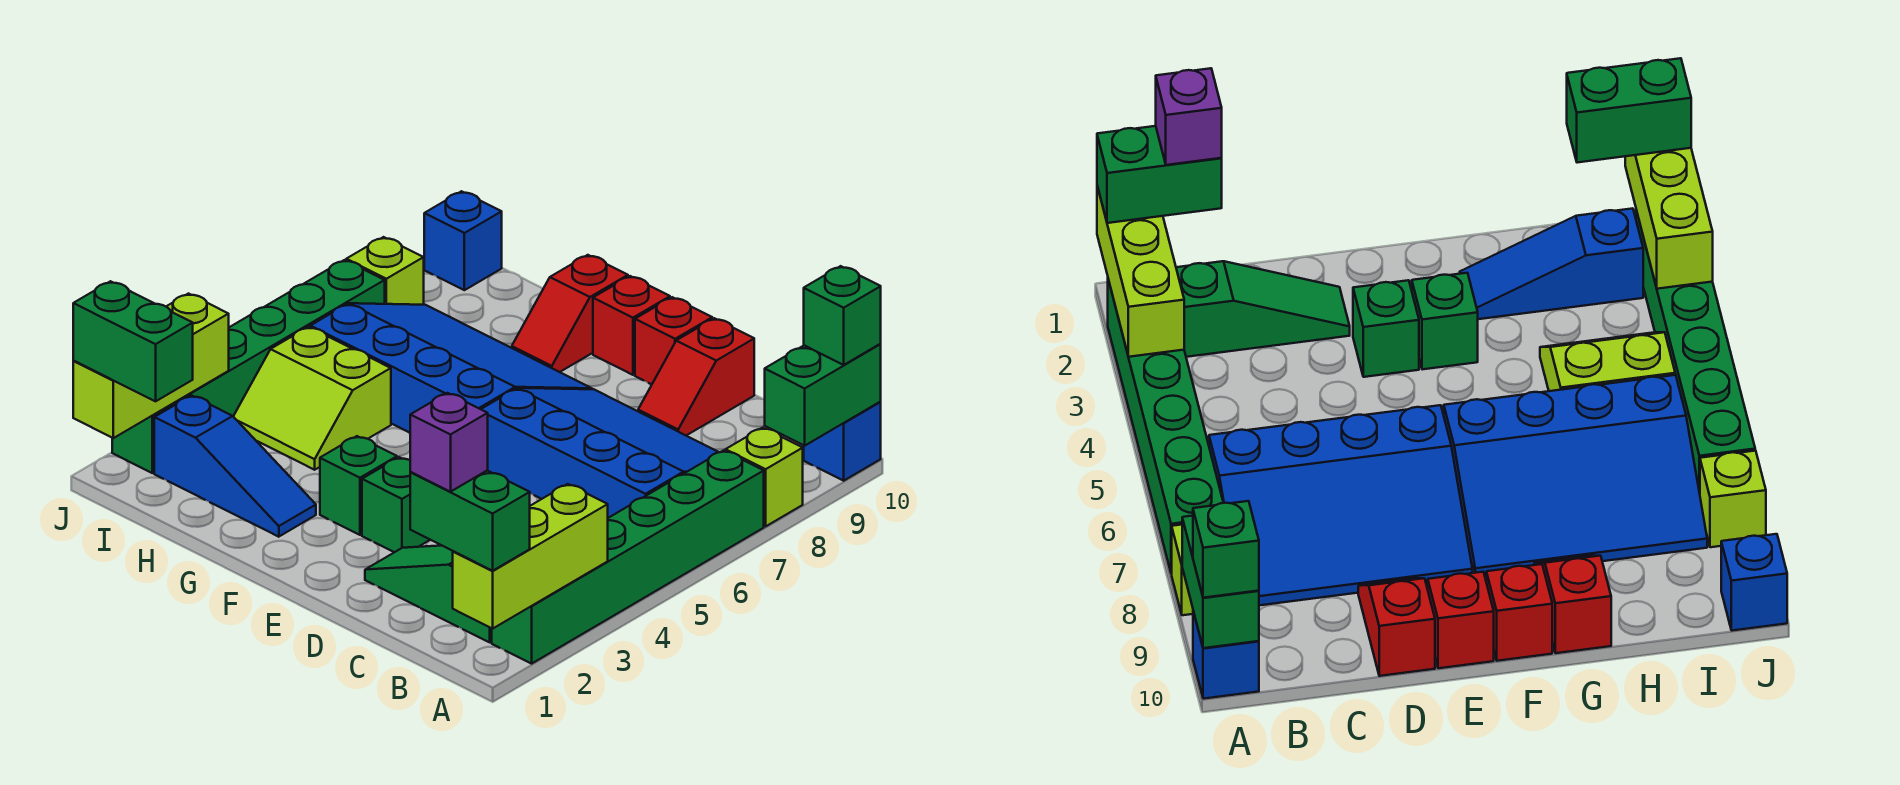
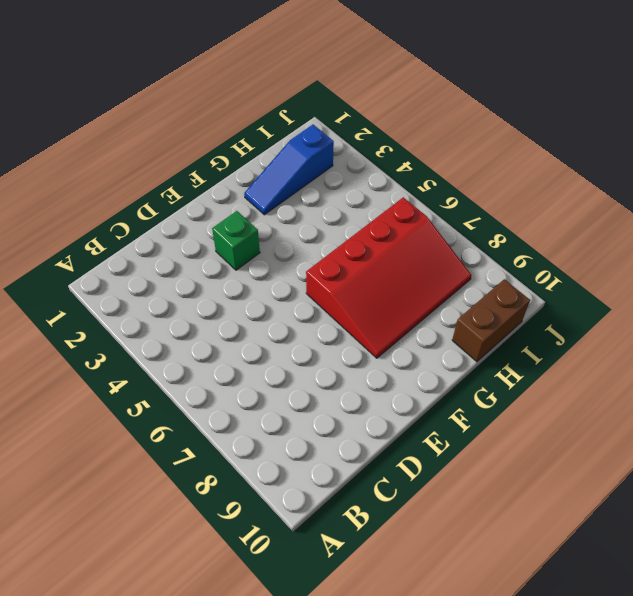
red 3x4 slope [306,197,472,358] -> blue 3x4 slope [310,303,592,433]
brown 1x2 brick [452,279,530,362] -> none
none -> green 1x6 brick [492,450,764,664]
none -> lime 1x1 brick [726,428,803,526]
none -> blue 1x1 brick [804,402,881,481]

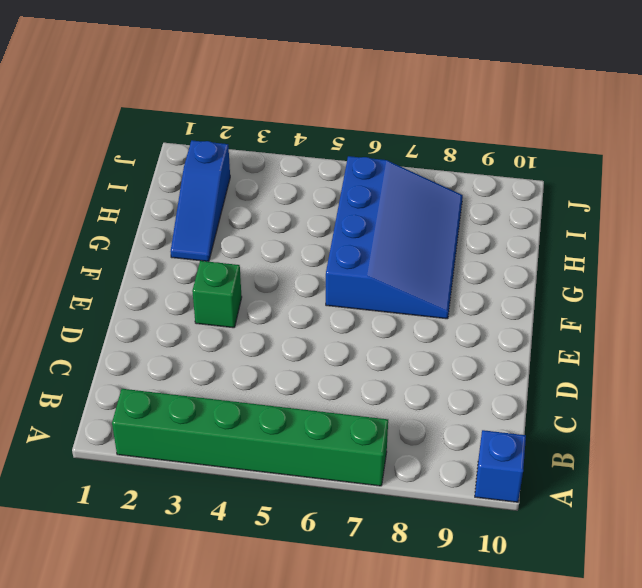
none -> lime 1x1 brick [726,428,803,526]
none -> green 1x3 slope [365,546,492,642]
none -> blue 3x4 slope [481,388,719,518]

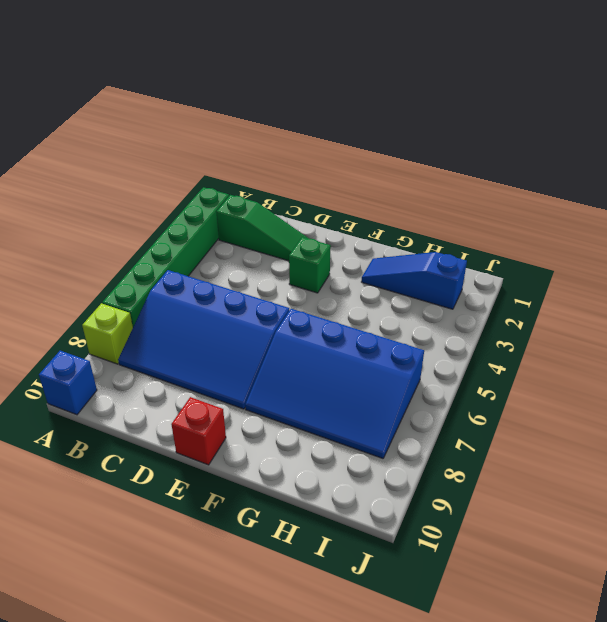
none -> red 1x2 slope [638,318,754,435]
none -> green 1x1 brick [320,436,397,535]
none -> red 1x1 brick [593,276,670,375]

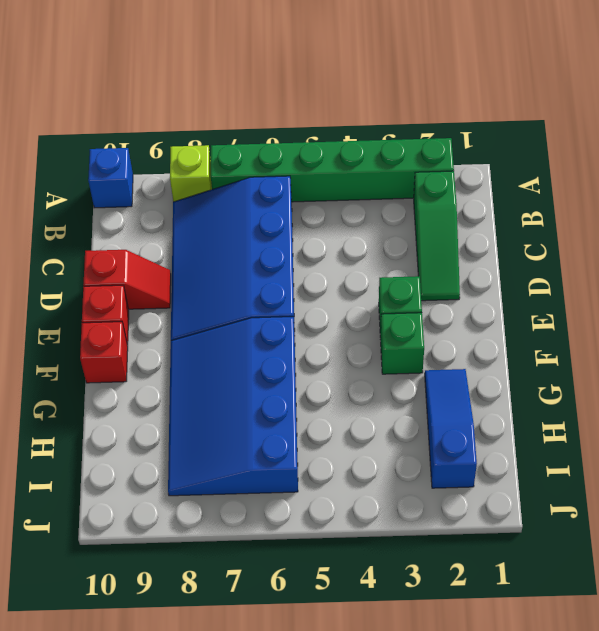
none -> red 1x2 slope [512,255,628,372]
none -> lime 2x2 slope [233,327,391,470]
none -> green 1x6 brick [112,260,385,473]

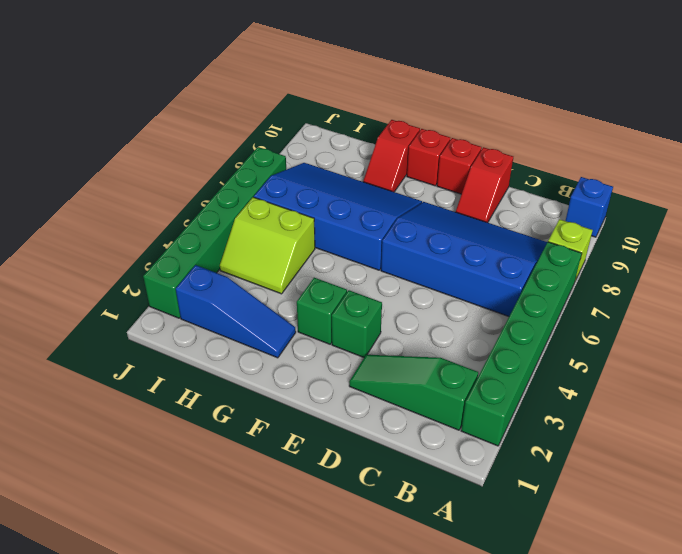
none -> lime 1x1 brick [346,237,424,305]
none -> blue 1x1 brick [424,191,502,290]
none -> lime 1x3 brick [453,484,608,629]

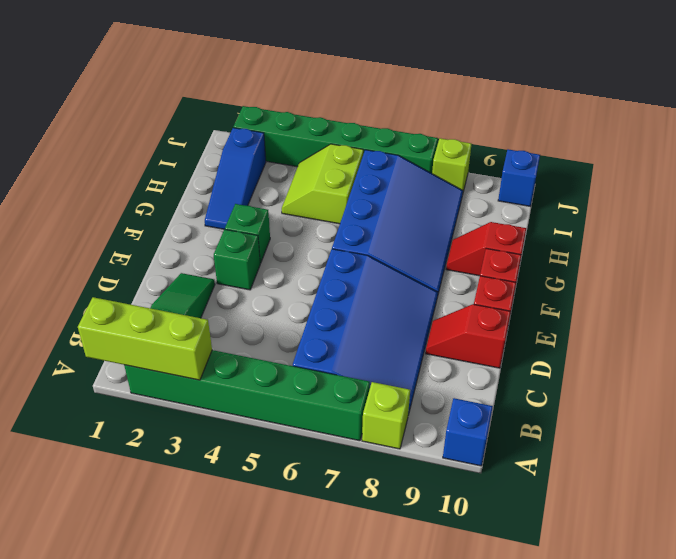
none -> green 1x2 brick [765,344,881,446]
none -> lime 1x3 brick [73,294,229,438]
none -> green 1x2 brick [410,470,530,571]

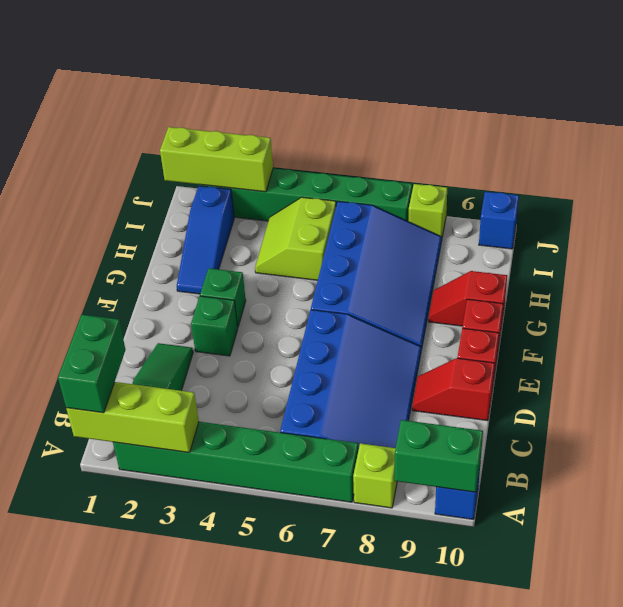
none -> green 1x1 brick [804,266,881,365]
none -> green 1x2 brick [73,281,193,401]
none -> purple 1x1 brick [410,393,488,492]

